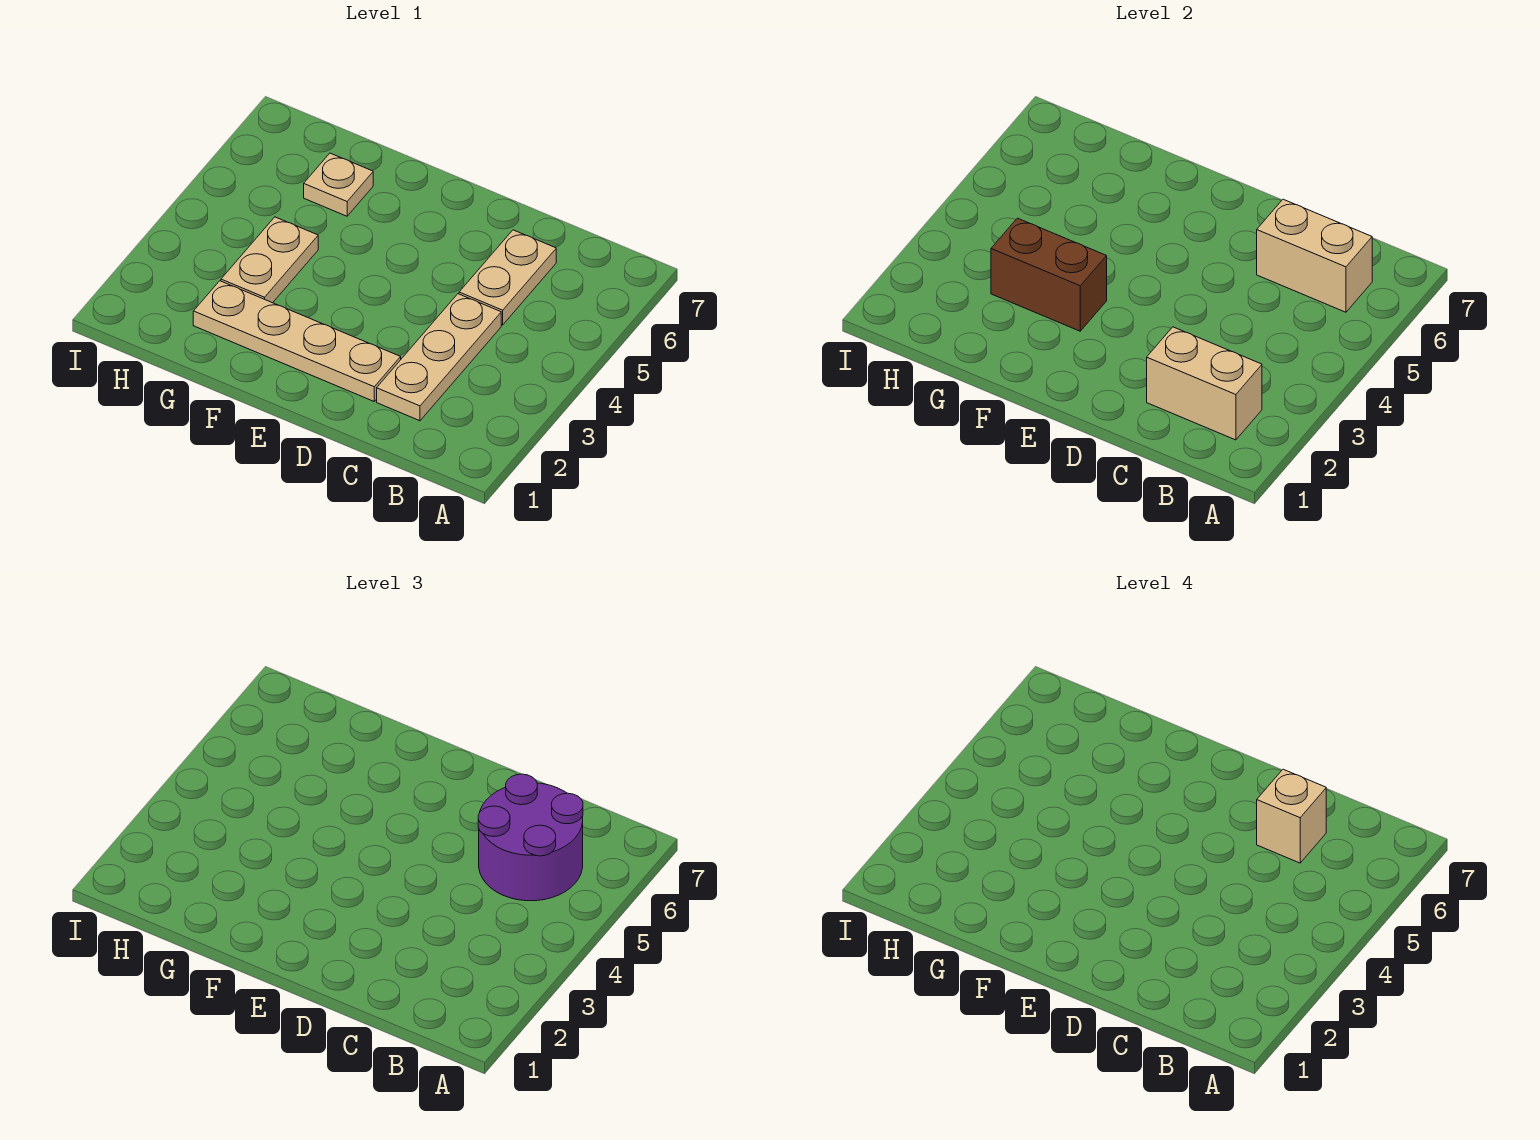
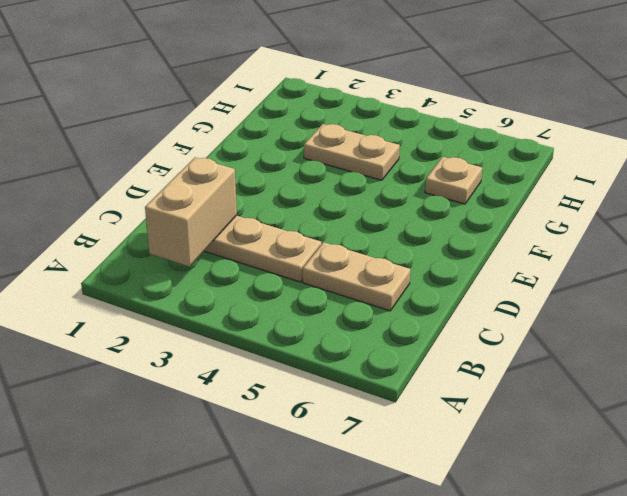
none -> tan 1x4 plate [193,281,401,401]
none -> tan 1x2 brick [1257,199,1372,312]

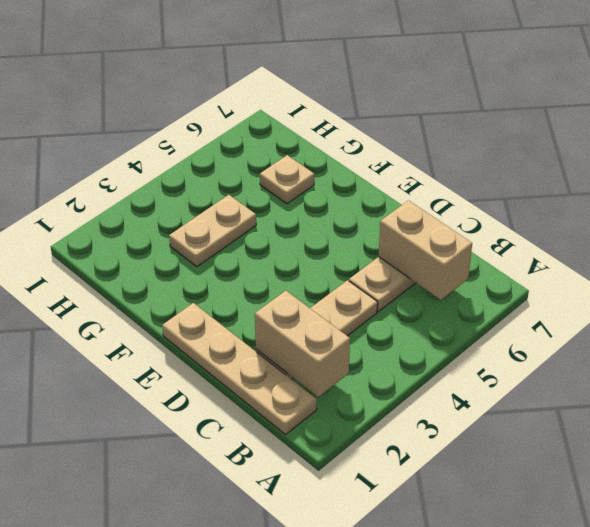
tan 1x4 plate [162,303,317,435] -> tan 1x4 plate moved to [193,281,401,401]
none -> brown 1x2 brick [991,218,1107,331]
none -> purple 2x2 round brick [478,774,583,901]

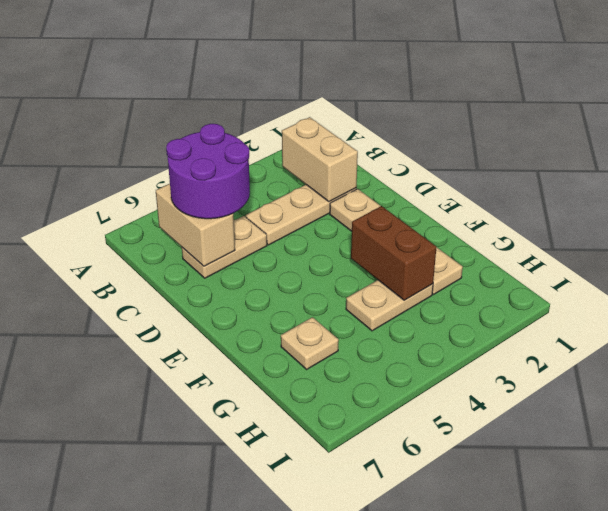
none -> tan 1x1 brick [1257,769,1326,863]

